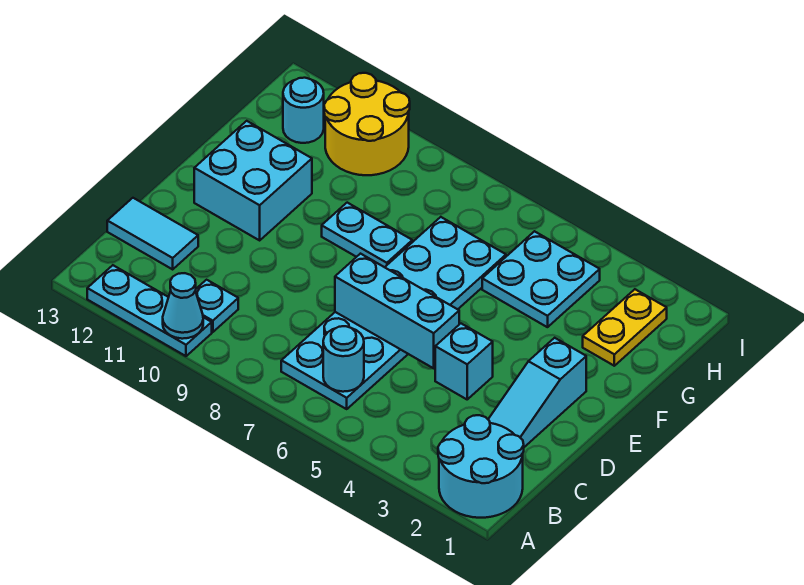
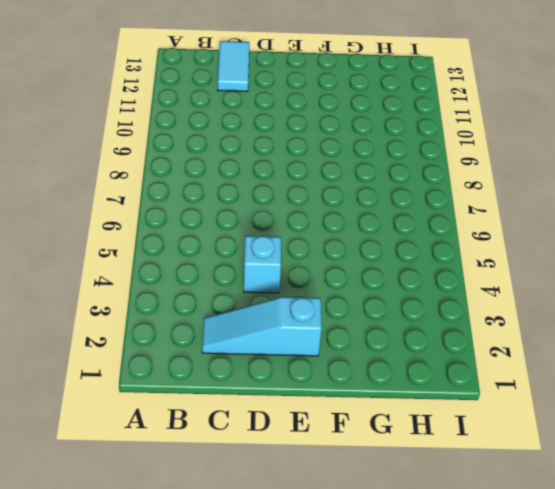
none -> cyan 2x2 round brick [438,415,524,518]
none -> cyan 1x3 plate [87,265,212,356]
none -> cyan 2x6 plate [281,217,506,409]

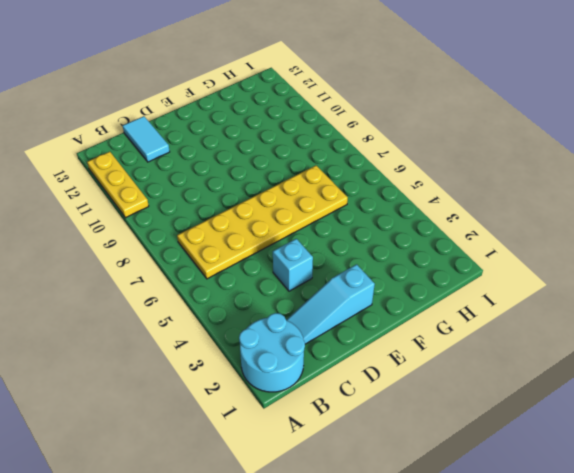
yellow 1x3 plate [87,152,149,218] -> cyan 1x3 plate [87,265,212,356]
yellow 2x6 plate [177,166,348,279] -> cyan 2x6 plate [281,217,506,409]
none -> cyan 1x1 plate [196,280,238,332]
none -> cyan 2x2 brick [194,121,312,240]
none -> cyan 1x2 plate [322,203,412,267]

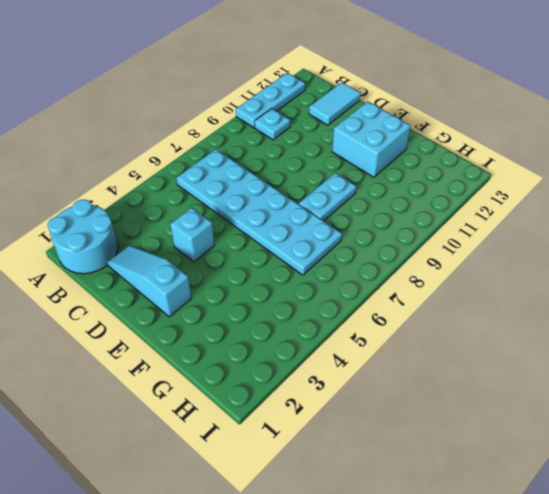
none -> yellow 1x2 plate [583,289,667,366]
none -> cyan 2x2 plate [482,231,600,327]
none -> yellow 2x2 round brick [324,73,410,175]

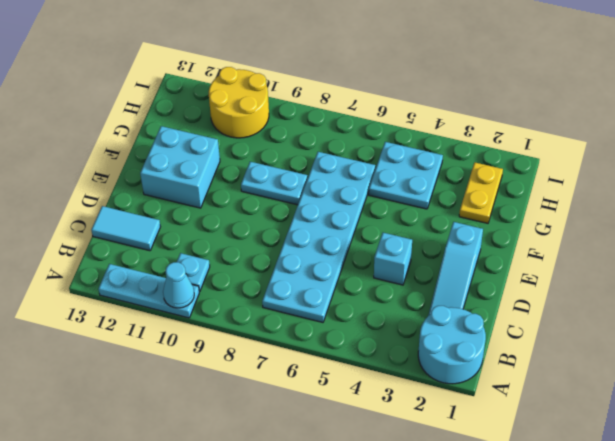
none -> cyan 1x1 round brick [283,78,324,143]
none -> cyan 1x1 round brick [323,326,364,392]
none -> cyan 1x3 brick [335,254,459,368]

